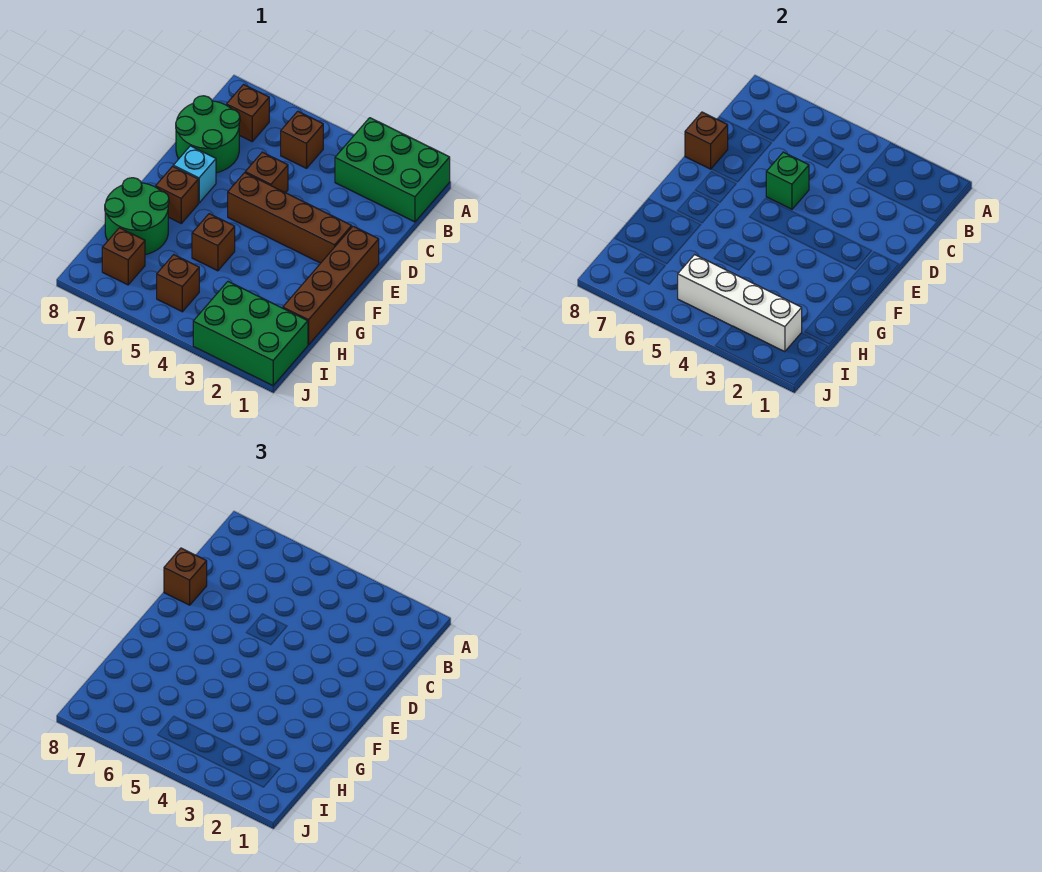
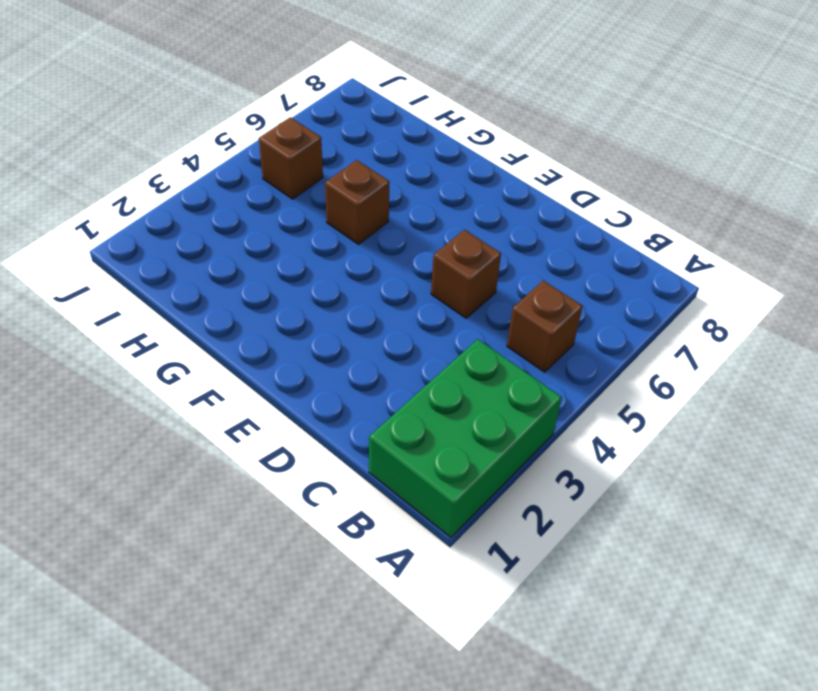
none -> brown 1x1 brick [227,85,269,141]
none -> green 2x2 round brick [176,96,240,173]
none -> brown 1x4 brick [283,226,379,345]

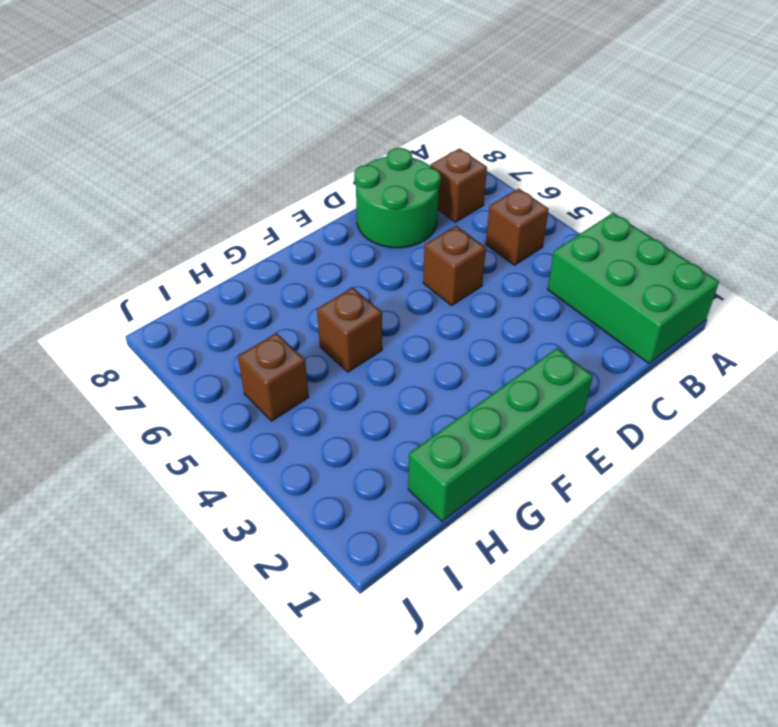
green 1x4 brick [408,348,593,521] -> brown 1x4 brick [283,226,379,345]
none -> brown 1x4 brick [228,173,352,263]
none -> cyan 1x1 brick [173,146,216,203]
none -> brown 1x1 brick [156,166,198,223]

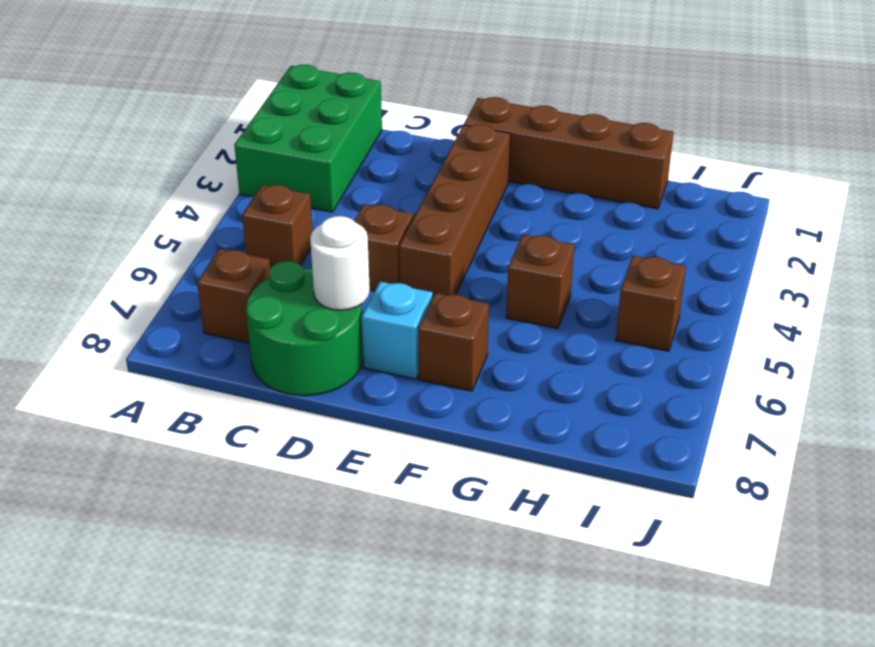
white 1x1 round brick [310,216,370,310] -> none
none -> green 2x2 round brick [105,178,169,254]
none -> green 2x3 brick [193,282,308,386]
none -> brown 1x1 brick [102,228,145,285]

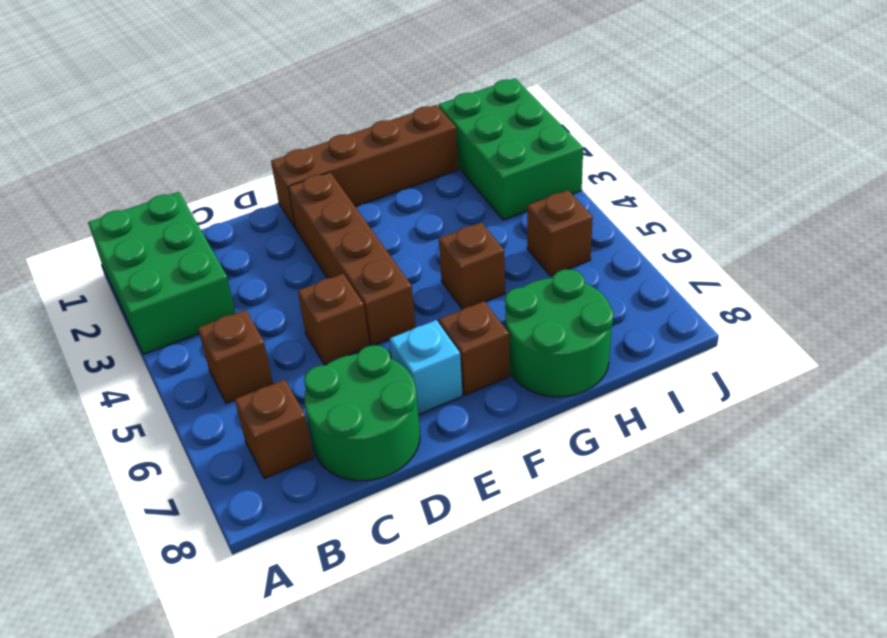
none -> brown 1x1 brick [102,228,145,285]
none -> green 1x1 brick [766,152,809,209]
none -> brown 1x1 brick [685,112,728,169]

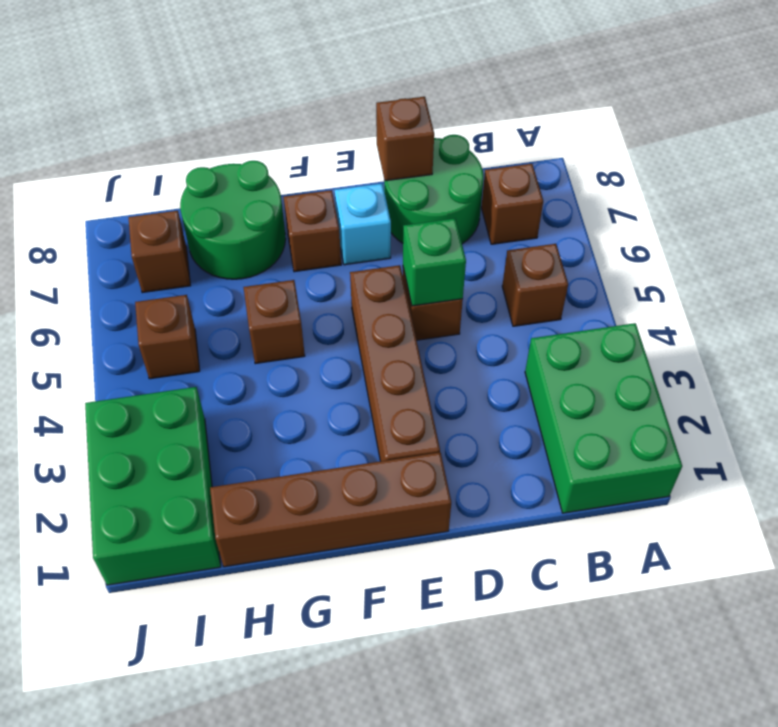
none -> white 1x4 brick [678,255,802,352]
none -> brown 1x1 brick [164,548,207,605]

